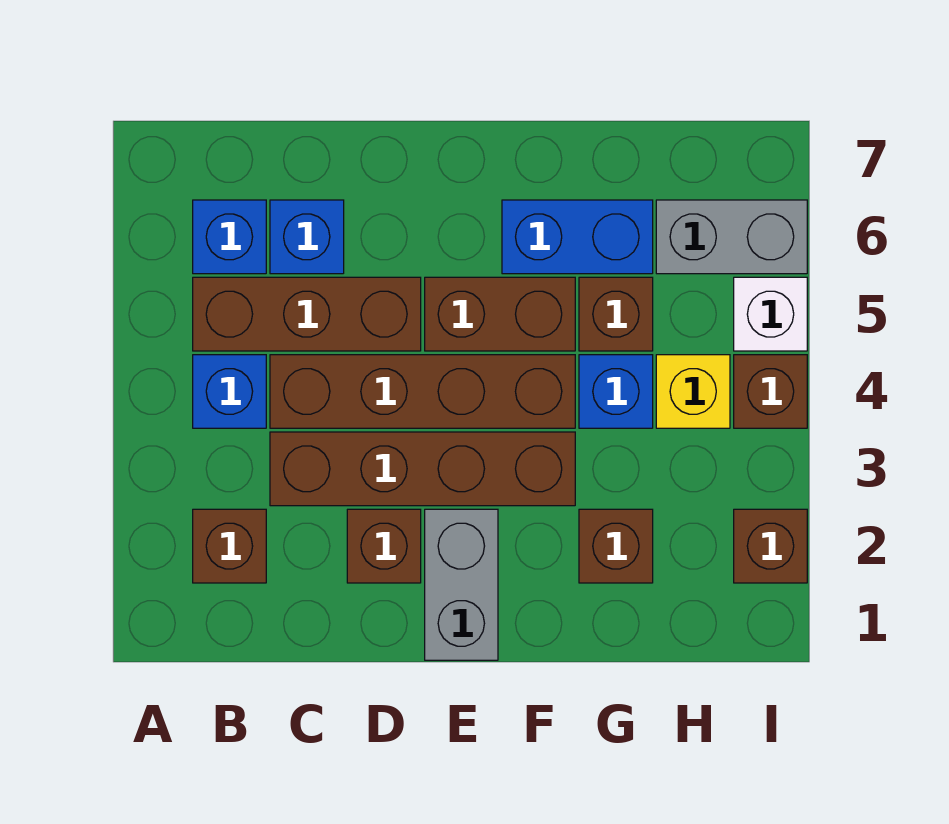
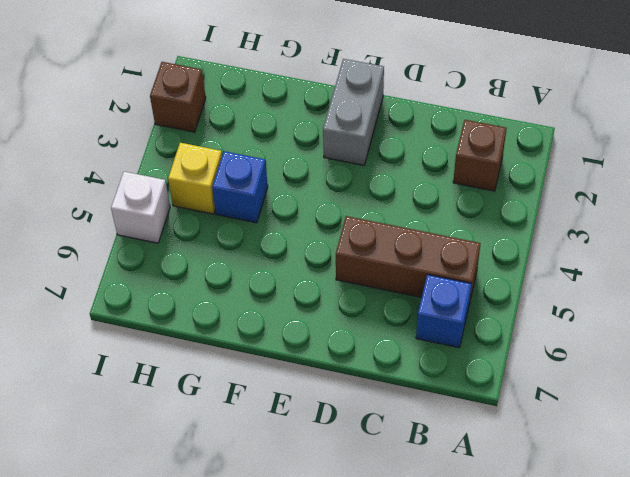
none -> blue 1x1 brick [193,355,266,428]
none -> brown 1x4 brick [270,432,575,506]
none -> brown 1x4 brick [270,355,575,428]

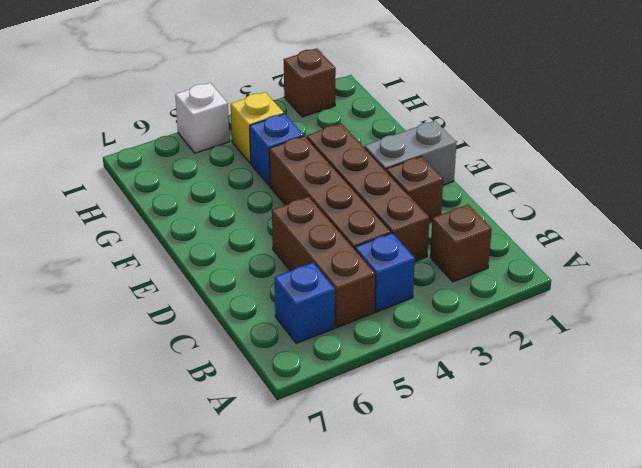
none -> blue 1x1 brick [270,200,344,274]
none -> brown 1x2 brick [425,277,575,351]
none -> blue 1x2 brick [502,200,653,274]

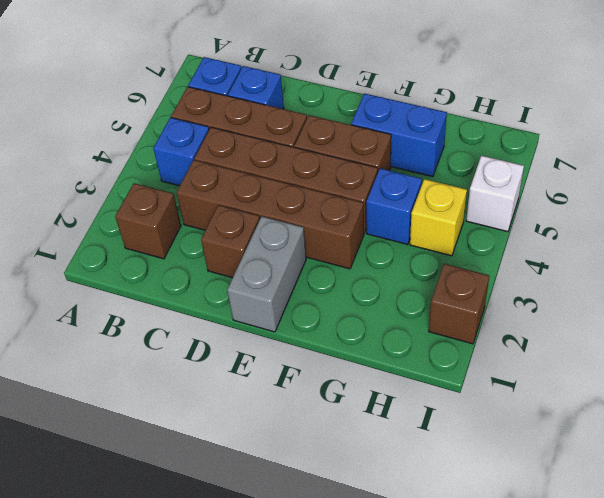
none -> brown 1x1 brick [579,509,653,583]
none -> brown 1x1 brick [579,277,653,351]
none -> grey 1x2 brick [656,200,807,274]

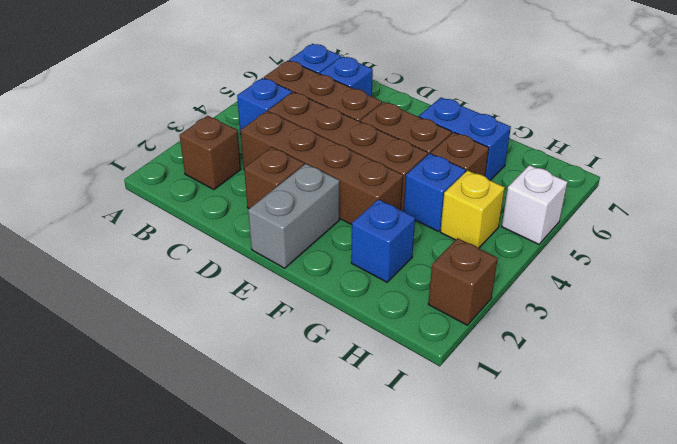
blue 1x1 brick [351,199,415,282] -> brown 1x1 brick [579,509,653,583]
none -> grey 1x2 brick [656,200,807,274]
none -> brown 1x1 brick [734,355,807,428]

